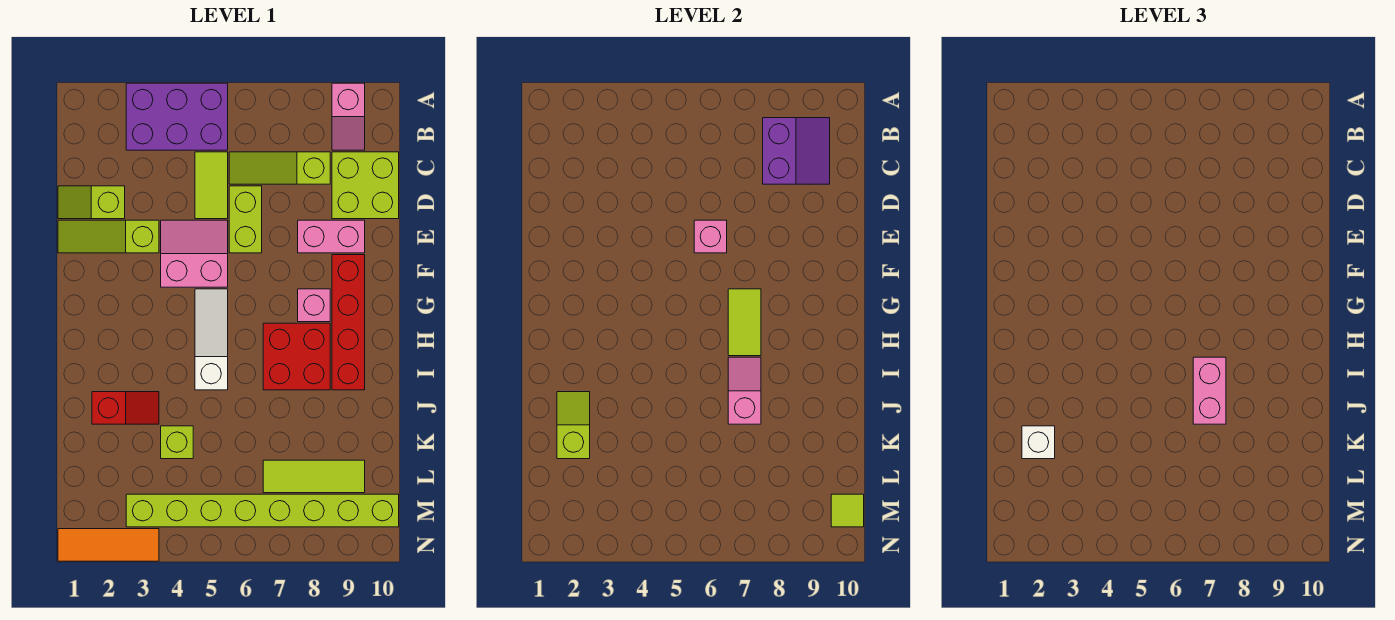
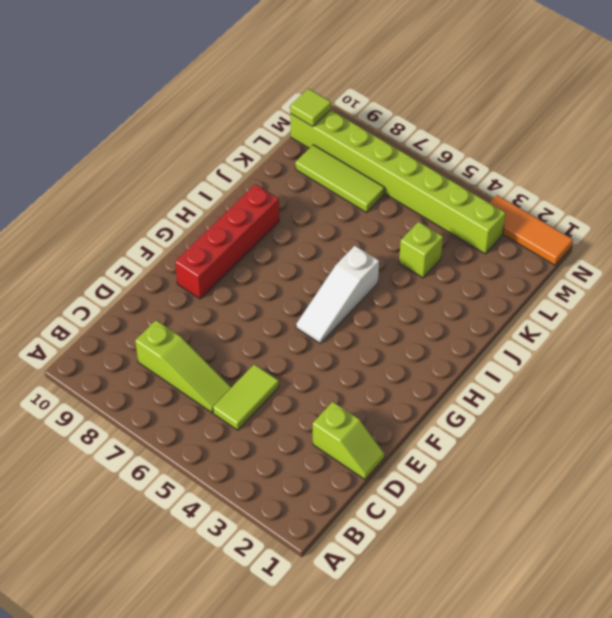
none -> purple 2x3 brick [126,83,228,150]
none -> pink 1x2 slope [332,83,365,150]
none -> lime 2x2 brick [332,152,399,219]

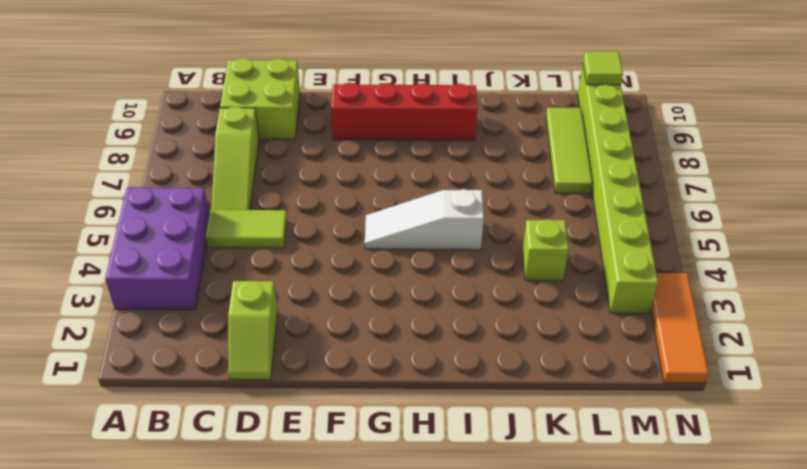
none -> pink 1x2 slope [332,83,365,150]
none -> lime 1x2 brick [229,186,262,253]
none -> lime 1x3 slope [58,220,159,253]

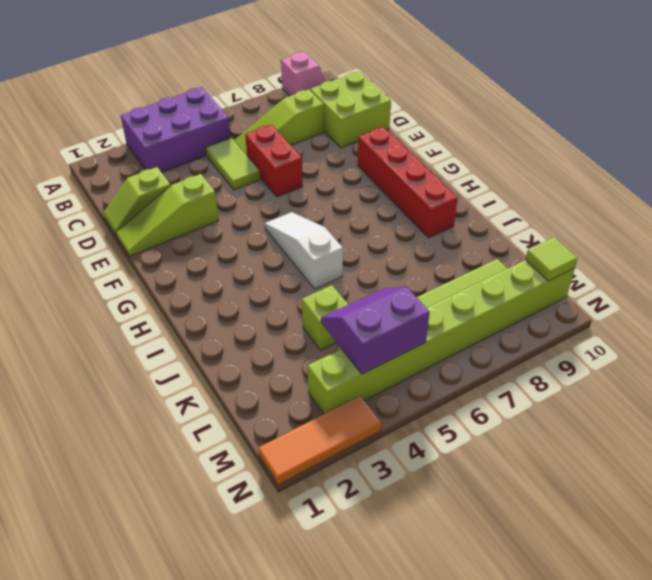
red 1x2 brick [245,125,303,197] -> lime 1x2 brick [229,186,262,253]
purple 2x2 slope [321,287,430,374] -> purple 2x2 slope turned to [763,118,830,184]
none -> pink 2x2 slope [161,220,228,287]
none -> pink 1x2 brick [298,220,365,253]
none -> pink 1x1 brick [298,289,330,322]

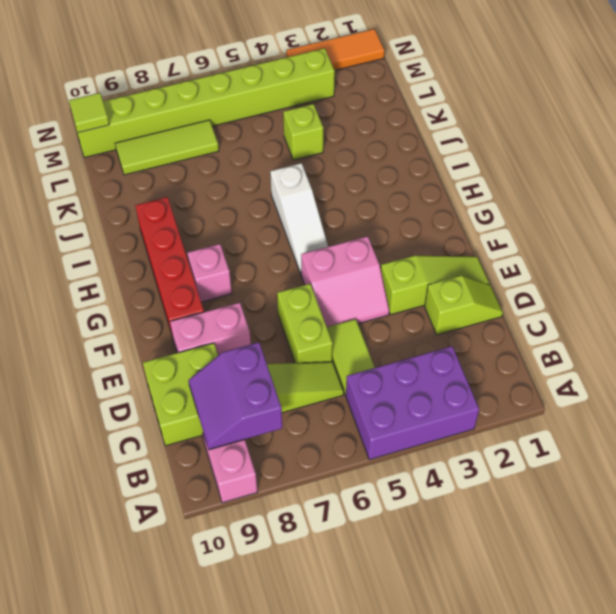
none -> red 2x2 brick [263,323,330,390]
none -> red 1x2 slope [92,392,159,424]
none -> pink 1x1 brick [694,220,727,253]

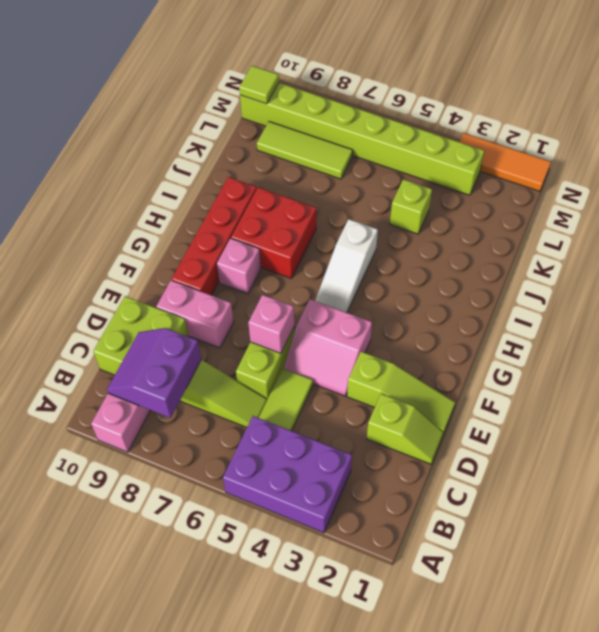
none -> red 1x2 slope [92,392,159,424]
none -> lime 1x2 tile [728,289,761,356]
none -> pink 1x2 slope [728,357,761,424]

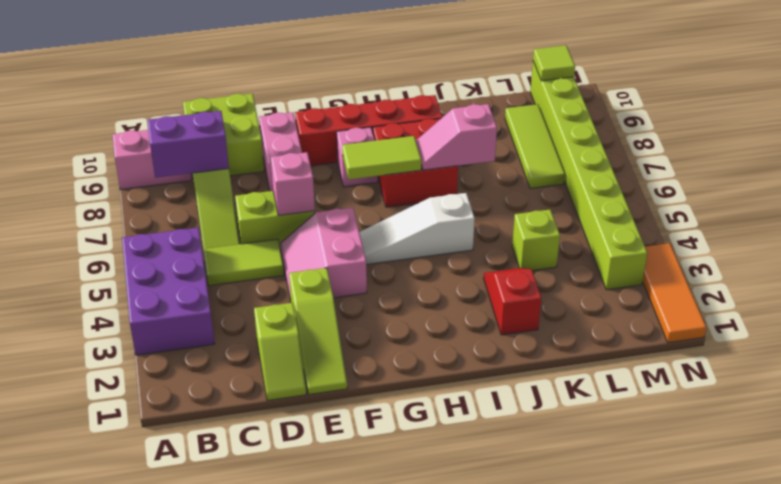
none -> lime 1x2 slope [557,392,590,459]
none -> pink 1x2 brick [1193,357,1226,424]
none -> white 1x1 brick [1022,426,1055,459]

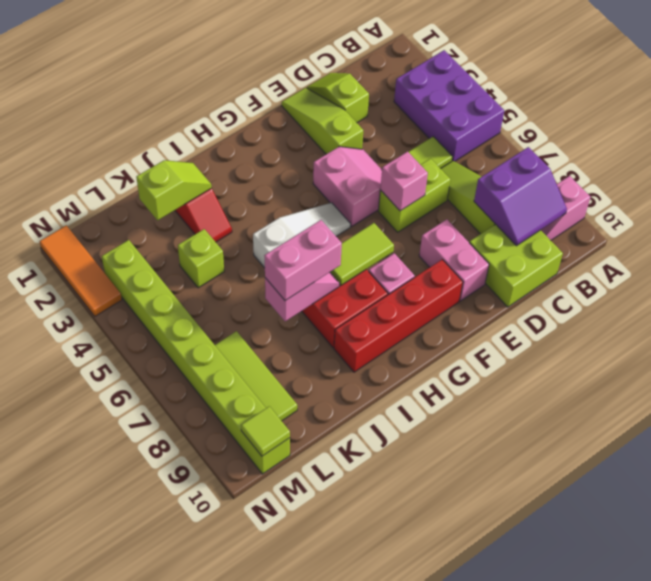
none -> white 1x1 brick [1022,426,1055,459]

